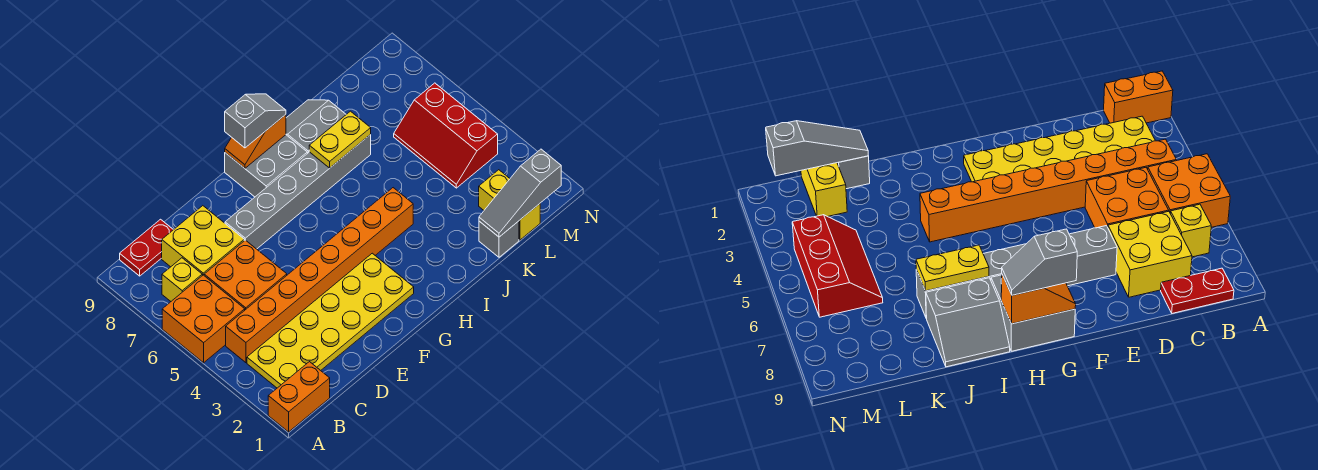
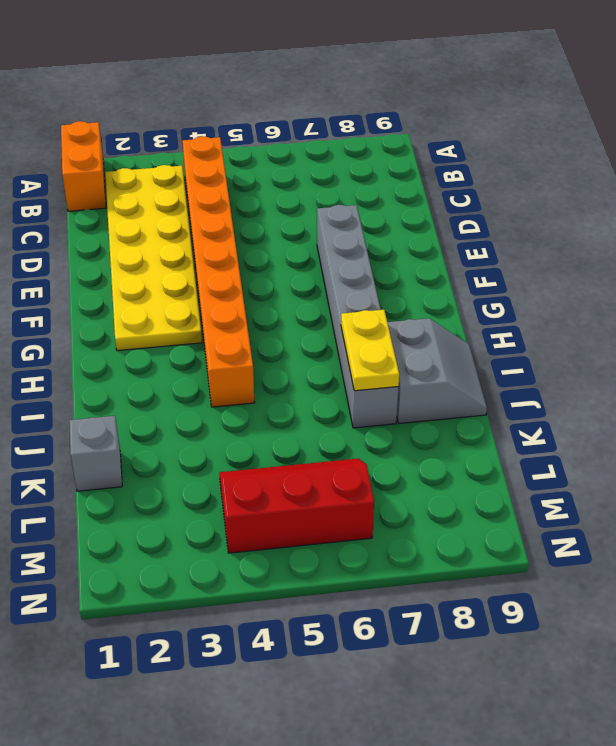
none -> orange 2x2 brick [162,275,245,363]
none -> yellow 1x1 brick [162,258,202,301]
none -> red 1x2 plate [120,219,173,276]

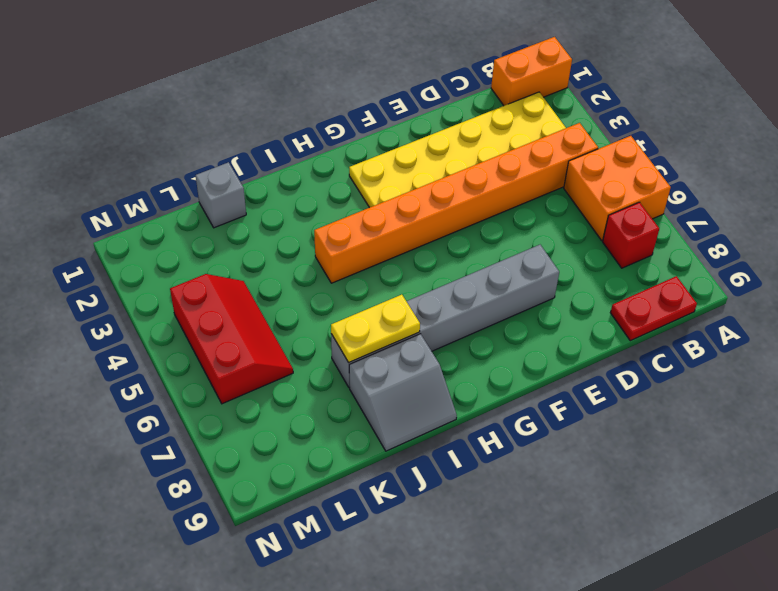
red 1x1 brick [603,202,659,268] -> yellow 1x1 brick [162,258,202,301]
none -> orange 2x2 brick [204,240,287,310]
none -> yellow 2x2 brick [162,206,244,276]
none -> grey 2x2 brick [225,135,307,197]

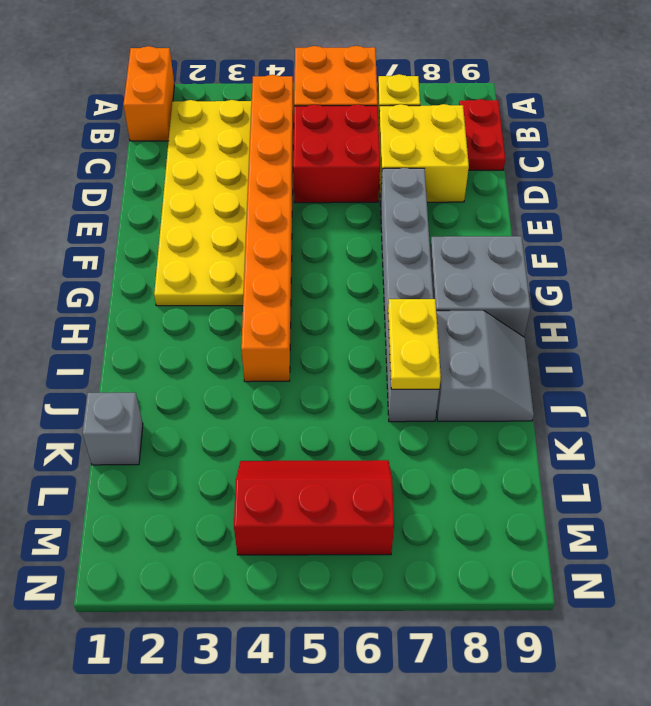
red 2x2 brick [293,104,380,203] -> orange 2x2 brick [204,240,287,310]
none -> yellow 1x2 brick [479,170,540,240]
none -> orange 1x2 slope [225,115,286,168]
none -> grey 1x3 slope [479,149,561,237]

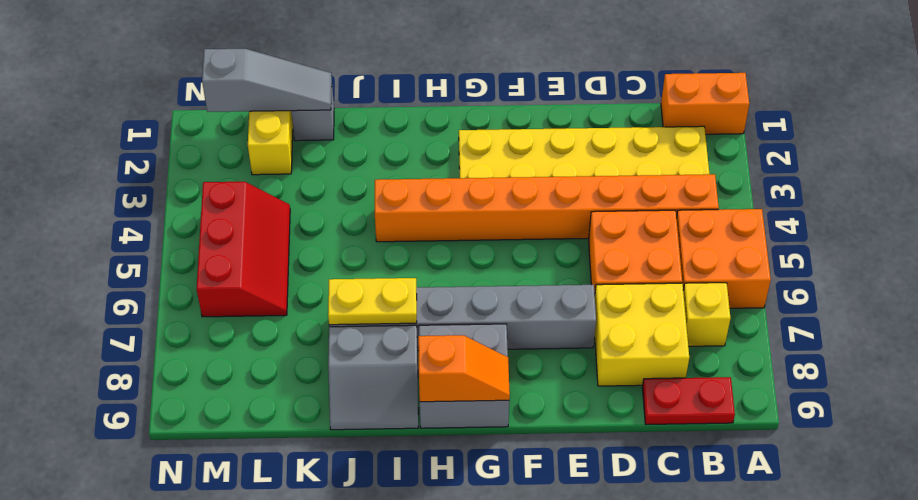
none -> grey 1x2 slope [225,94,286,148]

